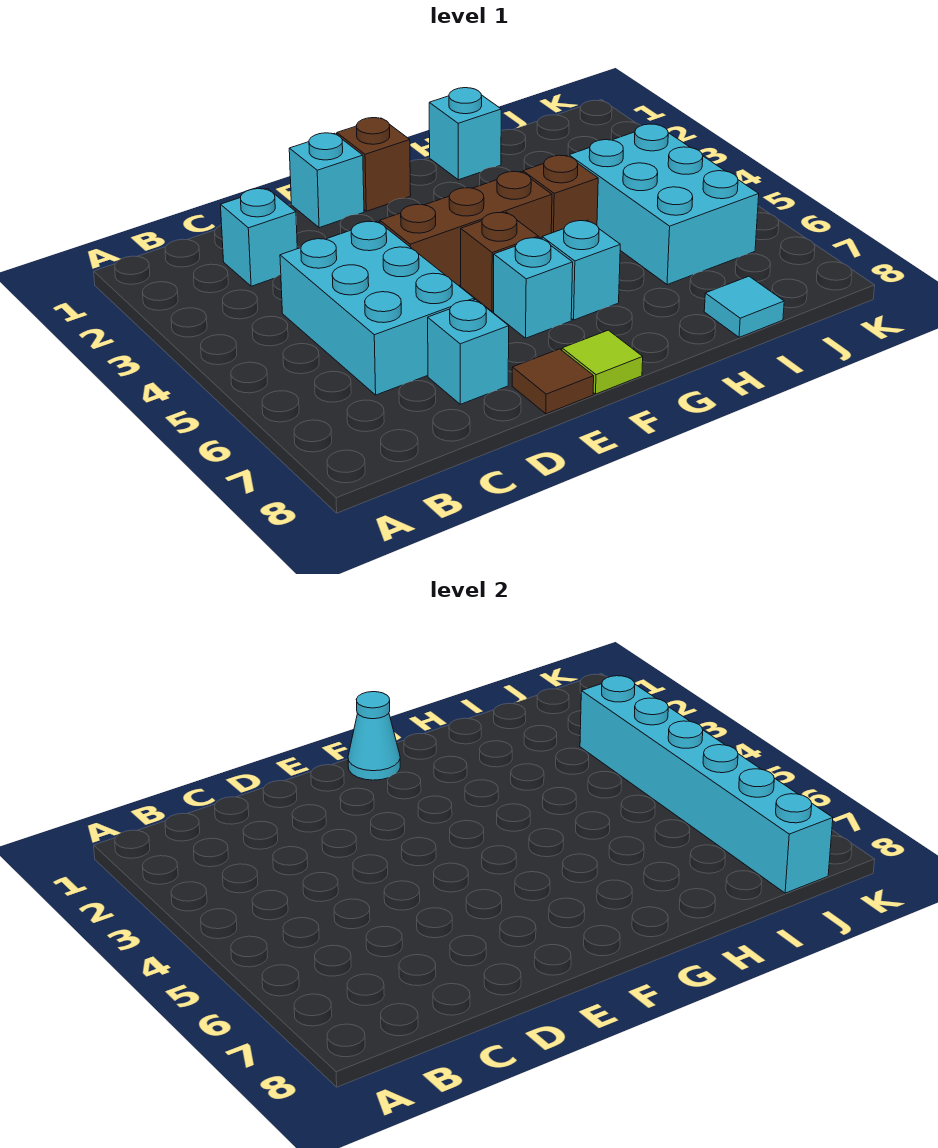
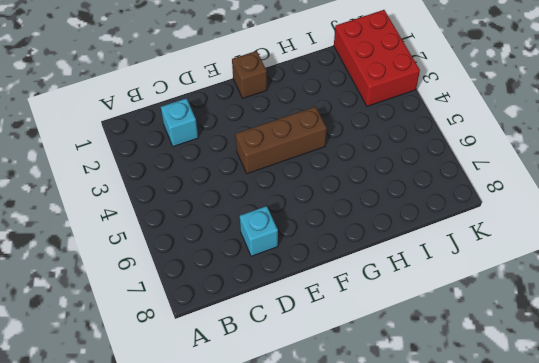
red 2x3 brick [334,10,420,106] -> none
none -> cyan 2x3 brick [280,221,474,395]
none -> cyan 1x1 brick [289,133,364,228]
none -> brown 1x1 tile [512,349,594,414]

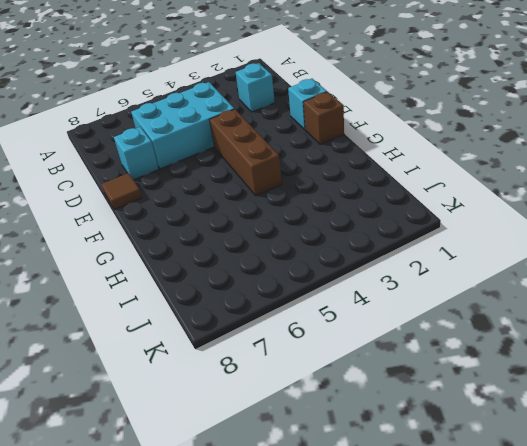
none -> brown 1x1 brick [461,212,538,311]
none -> cyan 1x1 brick [494,237,573,338]
none -> lime 1x1 tile [562,330,643,394]

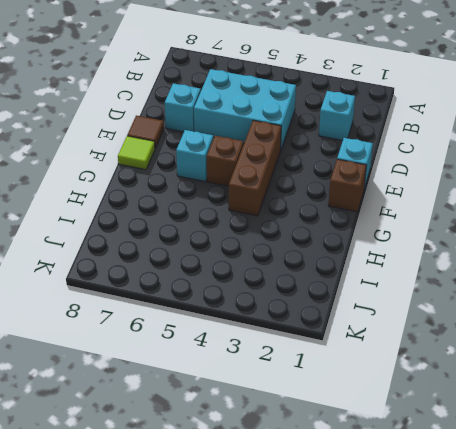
none -> cyan 1x1 brick [542,220,620,320]
none -> cyan 1x1 brick [429,88,501,180]
none -> brown 1x1 brick [523,155,598,233]

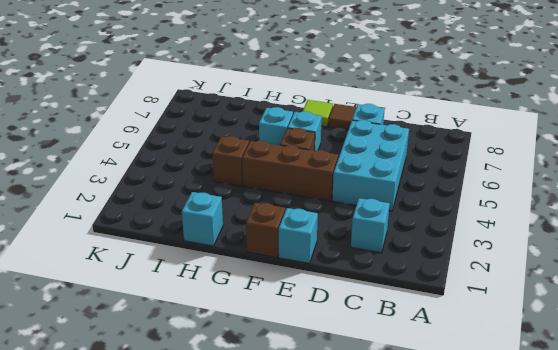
none -> cyan 2x3 brick [569,124,759,285]
none -> cyan 1x1 tile [704,276,784,337]
none -> cyan 1x1 cone [348,692,400,780]

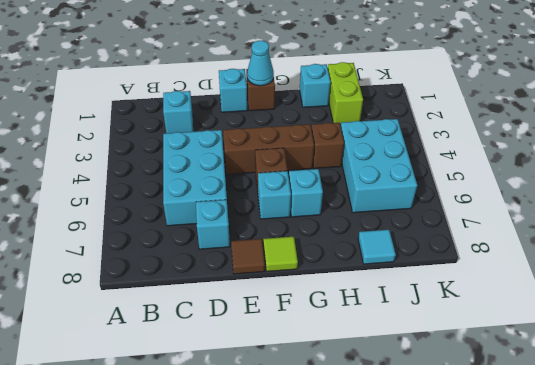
lime 1x2 brick [328,62,363,125] -> none
none -> cyan 1x6 brick [580,676,833,893]

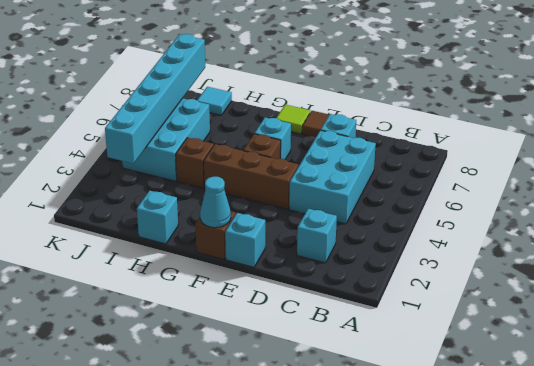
none -> cyan 1x1 brick [542,220,620,320]

